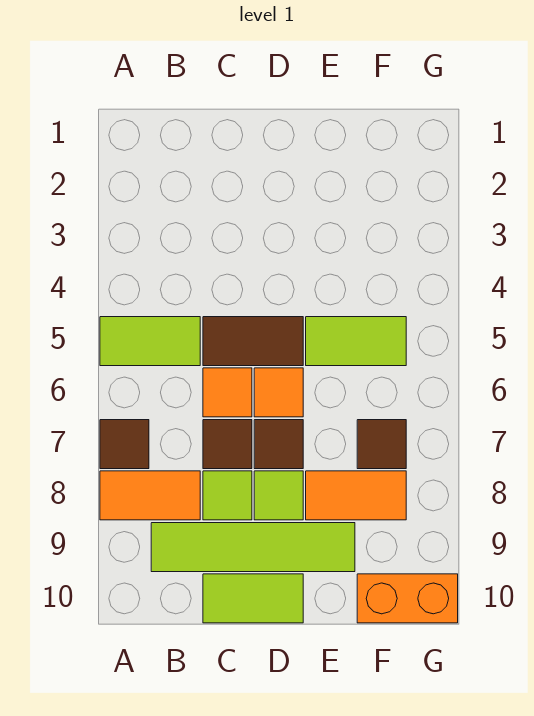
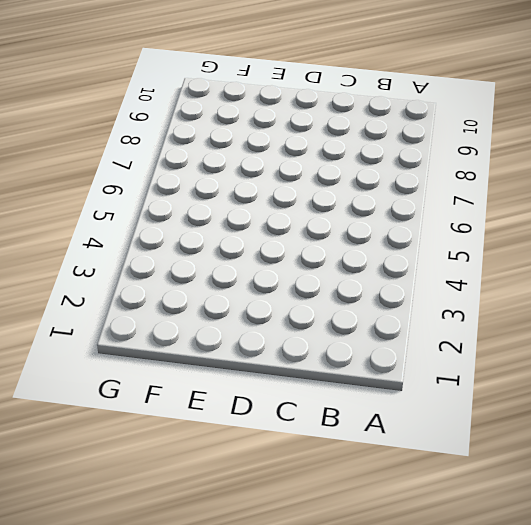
none -> lime 1x2 tile [100,317,200,366]
none -> brown 1x1 tile [100,420,149,469]
none -> orange 1x2 tile [100,471,200,520]

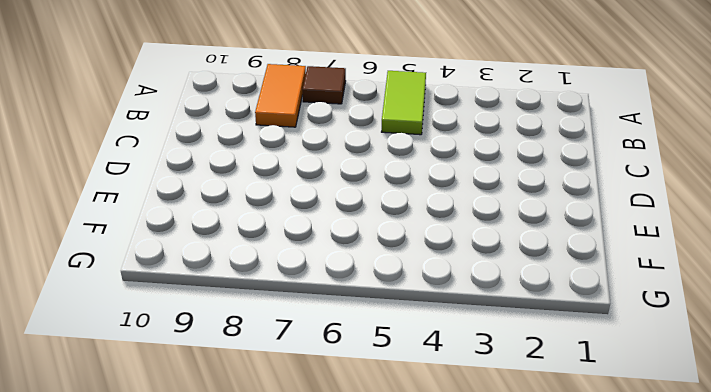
none -> lime 1x4 tile [151,523,355,572]
none -> brown 1x2 tile [203,317,303,366]
none -> orange 1x1 tile [203,368,252,417]

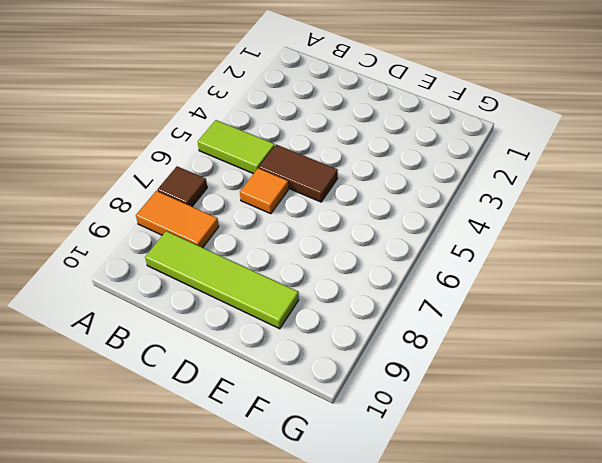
none -> brown 1x1 tile [203,420,252,469]
none -> lime 1x1 tile [203,471,252,520]
none -> lime 1x2 tile [203,574,303,623]

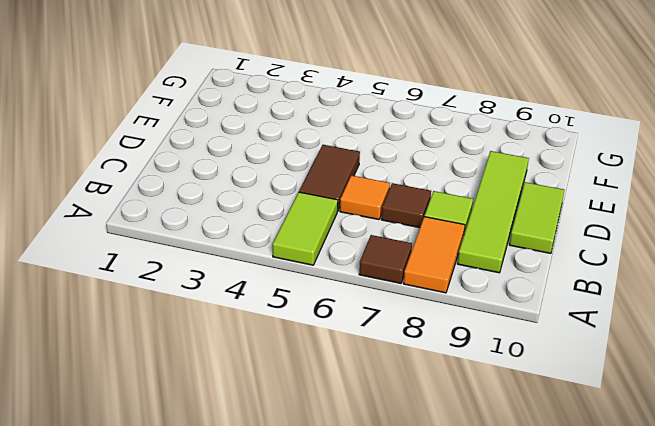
none -> orange 1x1 tile [254,368,303,417]
none -> brown 1x1 tile [254,420,303,469]
none -> lime 1x1 tile [254,471,303,520]

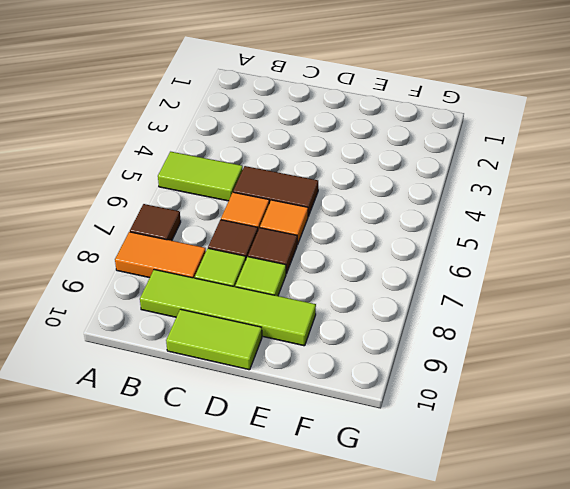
none -> lime 1x2 tile [306,317,406,366]
none -> orange 1x2 tile [306,471,406,520]
none -> brown 1x1 tile [357,420,406,469]

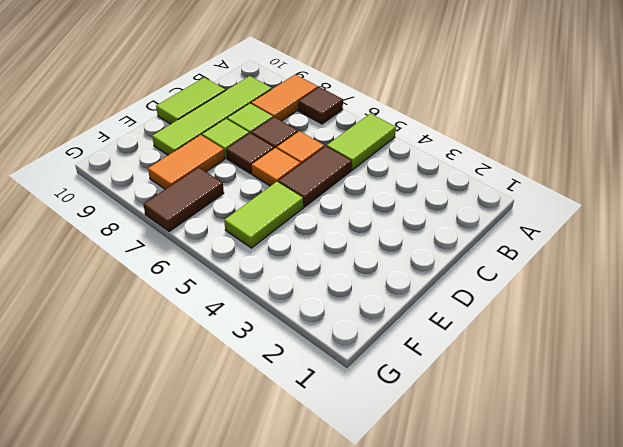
brown 1x2 tile [143,167,224,232] -> brown 1x1 tile [357,420,406,469]
none -> orange 1x2 brick [357,574,458,623]

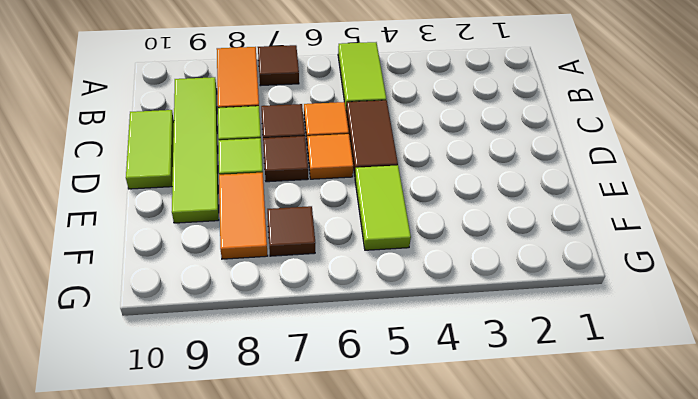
none -> orange 1x2 brick [357,574,458,623]

